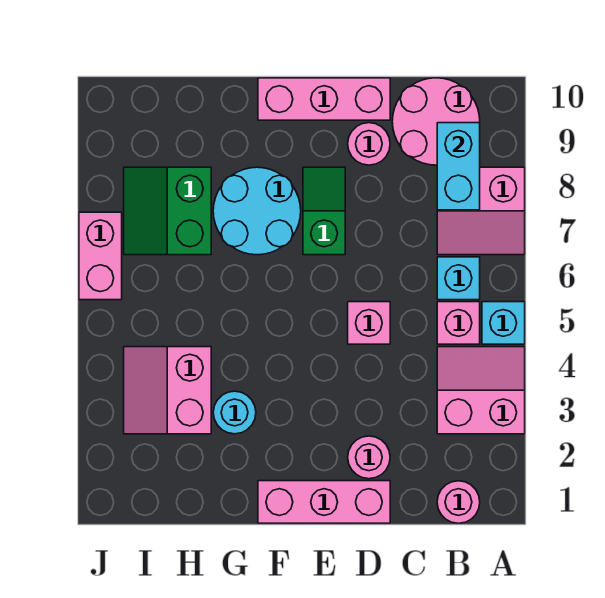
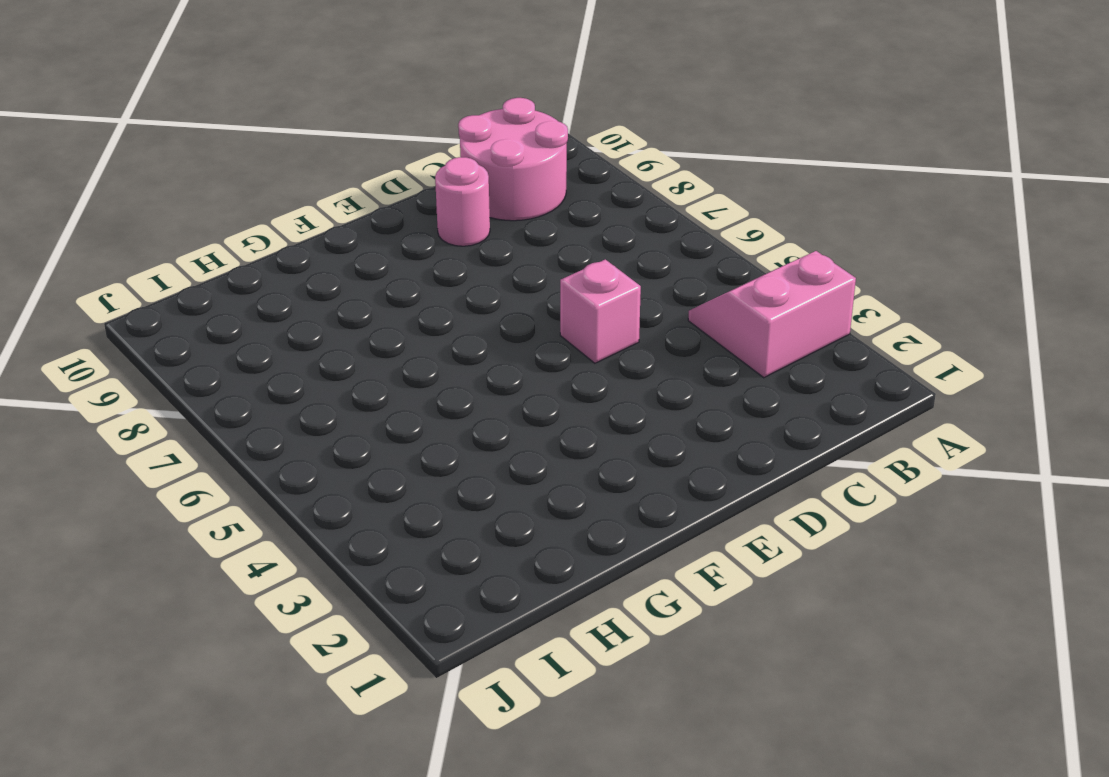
none -> cyan 1x1 brick [482,302,525,344]
none -> pink 2x2 slope [437,167,525,255]
none -> pink 1x1 round brick [437,481,480,523]

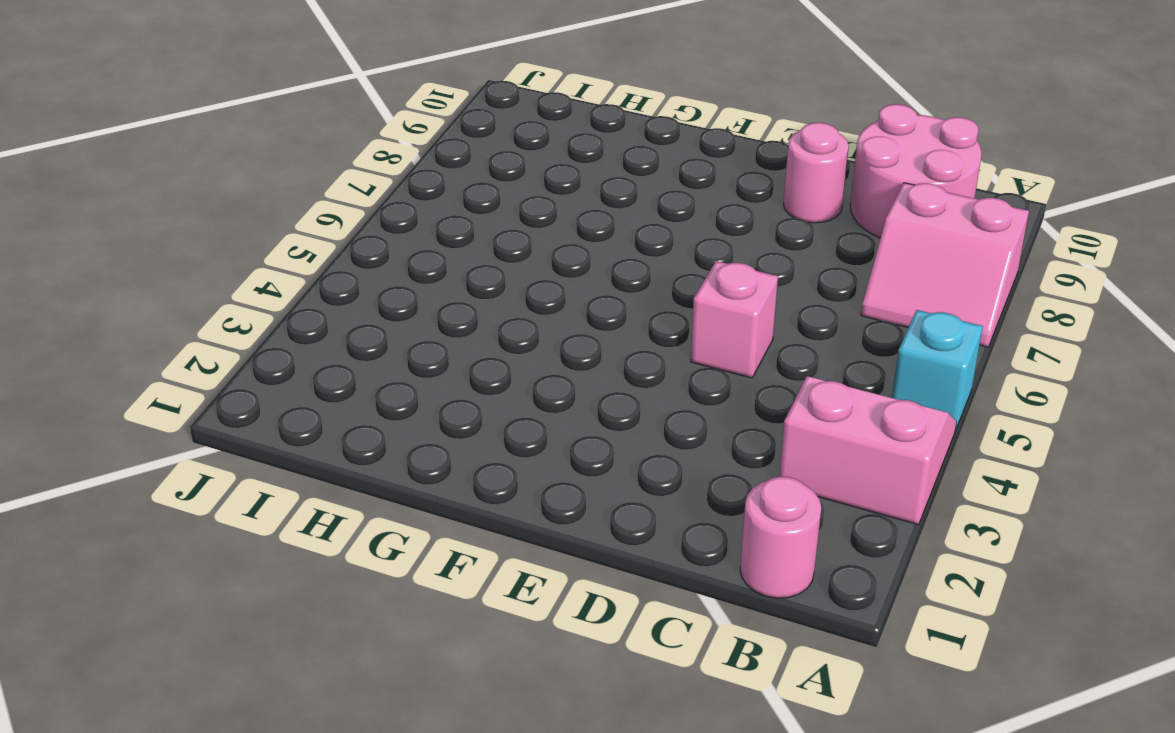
none -> pink 1x1 brick [437,302,480,344]
none -> cyan 1x1 brick [437,257,480,300]
none -> pink 1x3 brick [258,481,390,523]

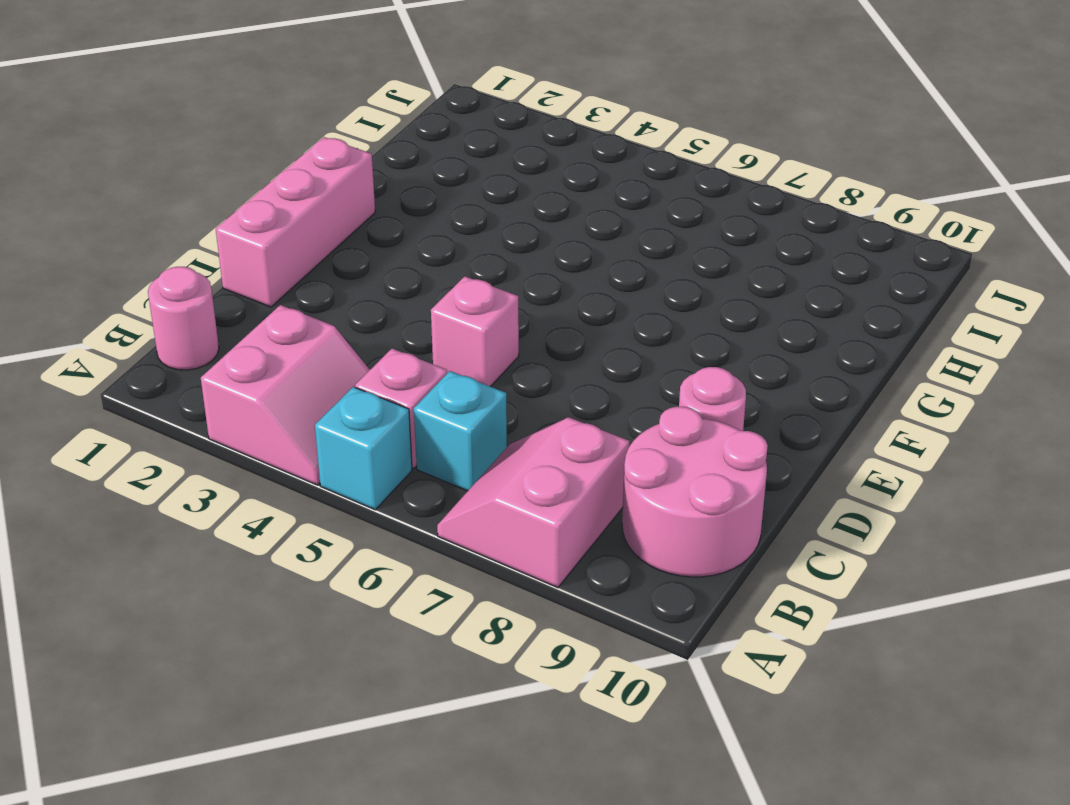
none -> pink 1x1 round brick [348,436,390,479]
none -> pink 1x3 brick [258,78,390,120]
none -> green 1x2 slope [303,167,345,255]

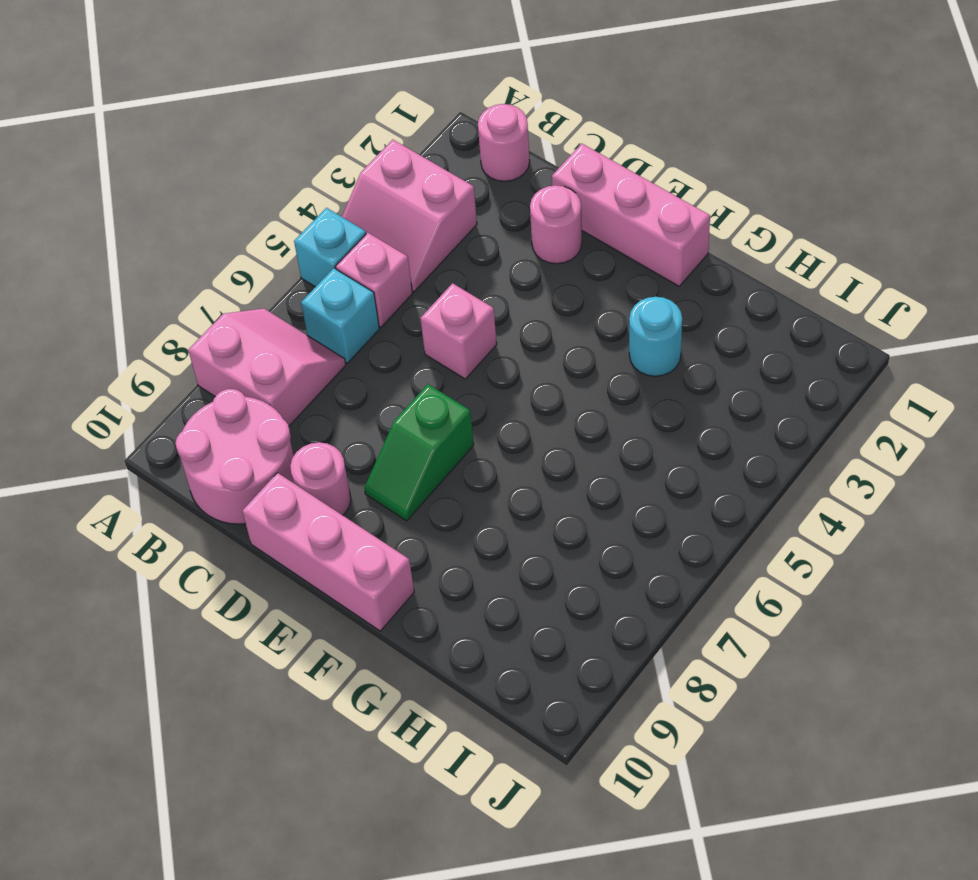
none -> cyan 2x2 round brick [213,167,301,255]
none -> pink 2x2 slope [124,347,211,434]
none -> green 2x2 slope [124,167,211,255]

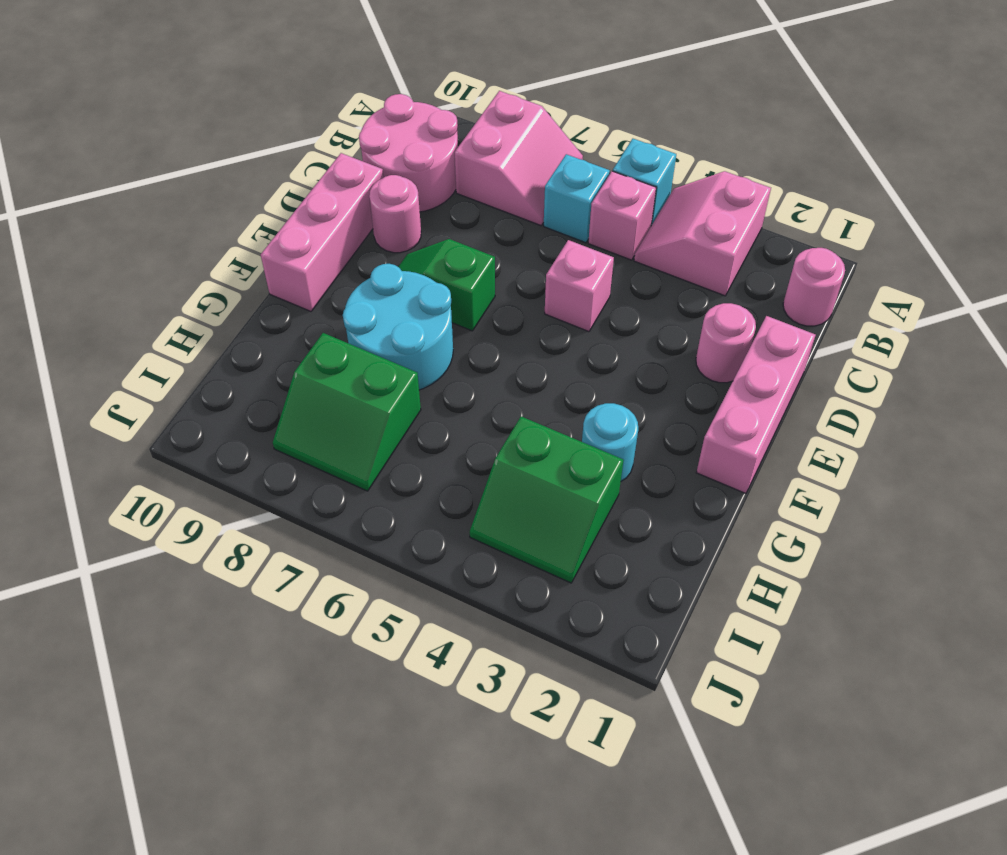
green 2x2 slope [470,416,624,583] -> pink 2x2 slope [124,347,211,434]
none -> pink 1x2 brick [79,212,122,300]
none -> cyan 1x2 brick [437,123,480,210]

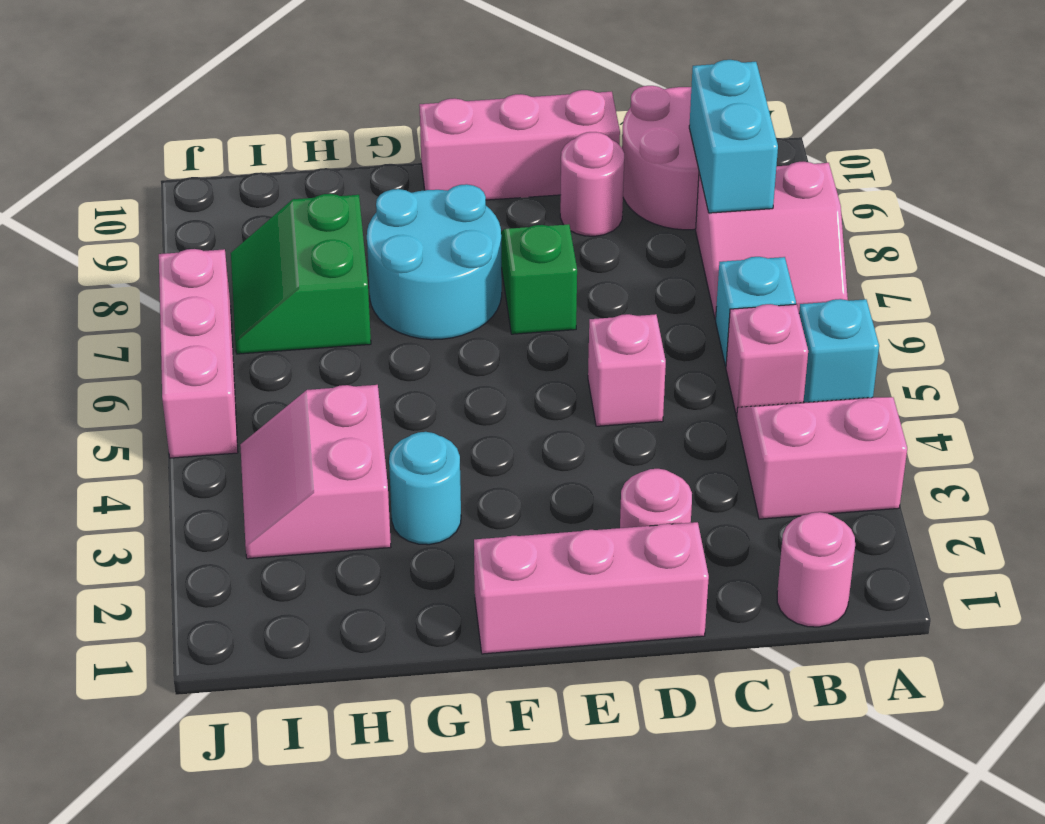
pink 1x3 brick [159,249,238,458] -> pink 1x2 brick [79,212,122,300]

